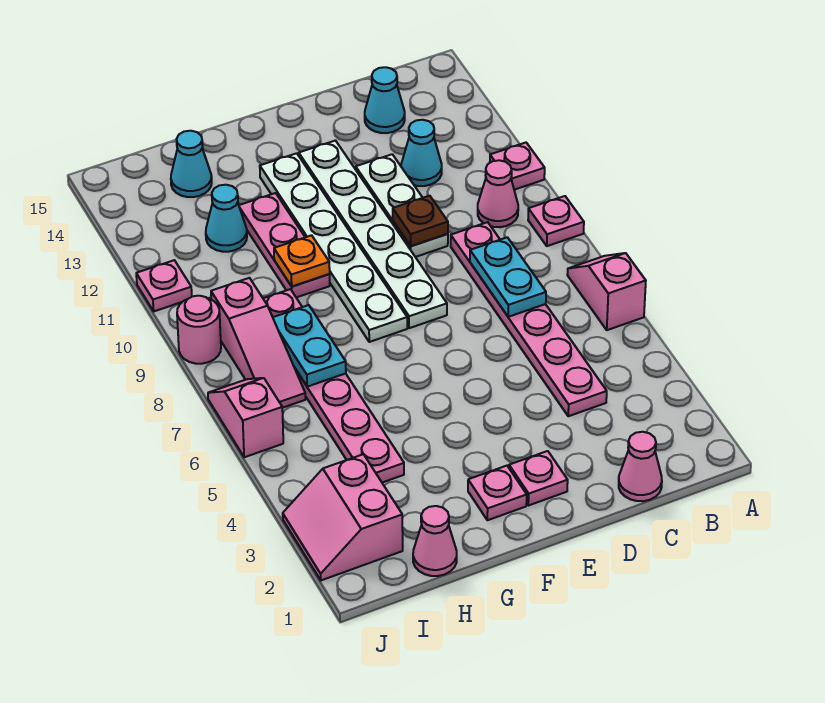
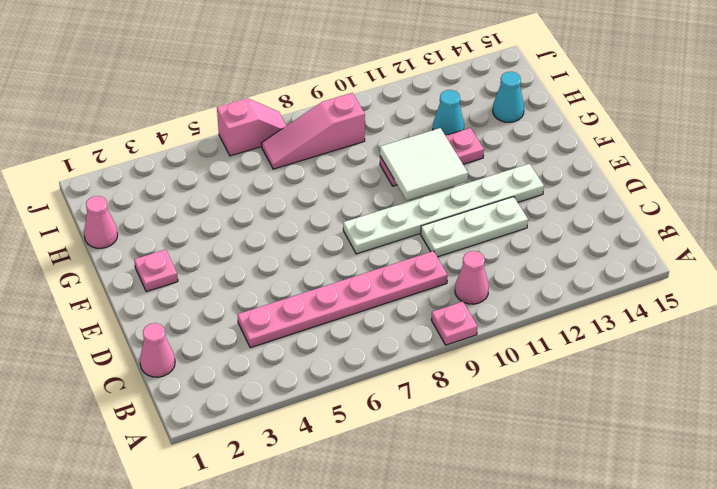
white 2x2 tile [380,128,468,201] -> orange 1x1 plate [274,235,330,287]
none -> pink 1x2 slope [567,253,646,330]
none -> pink 1x1 plate [490,143,545,190]
none -> cyan 1x1 cone [401,120,442,186]

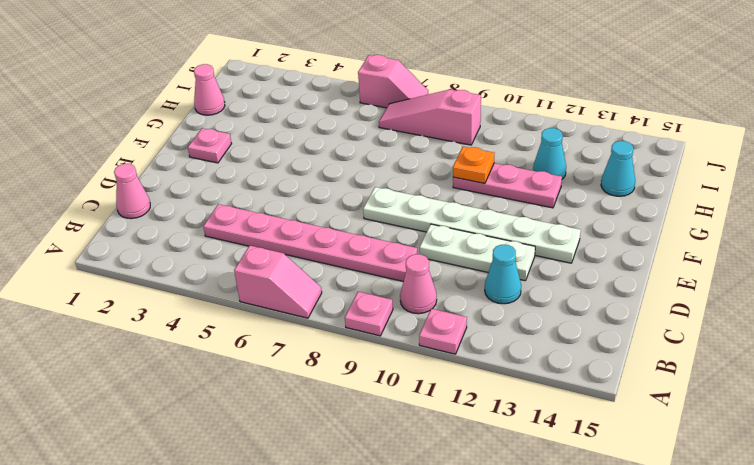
none -> cyan 1x1 cone [365,67,405,133]
none -> pink 1x1 plate [509,451,568,506]
none -> white 1x6 plate [260,153,407,342]

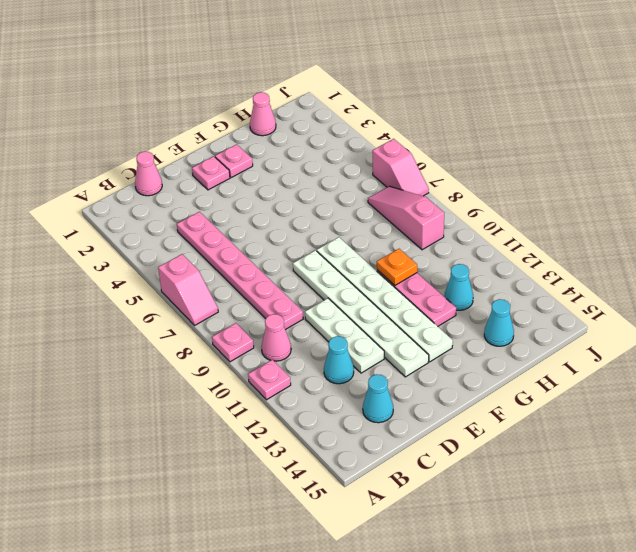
none -> pink 1x6 plate [263,289,404,483]
none -> pink 2x2 slope [283,454,403,580]
none -> pink 1x1 round brick [177,296,221,364]

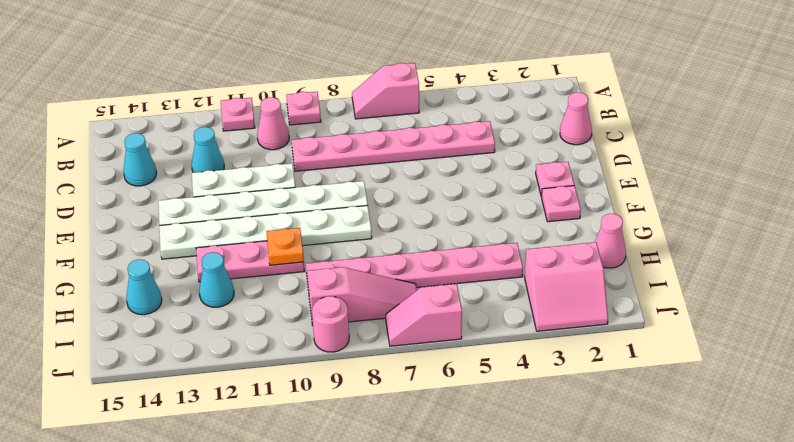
none -> pink 1x1 plate [136,260,192,311]
none -> cyan 1x2 plate [470,237,546,317]
none -> brown 1x1 plate [393,196,448,246]

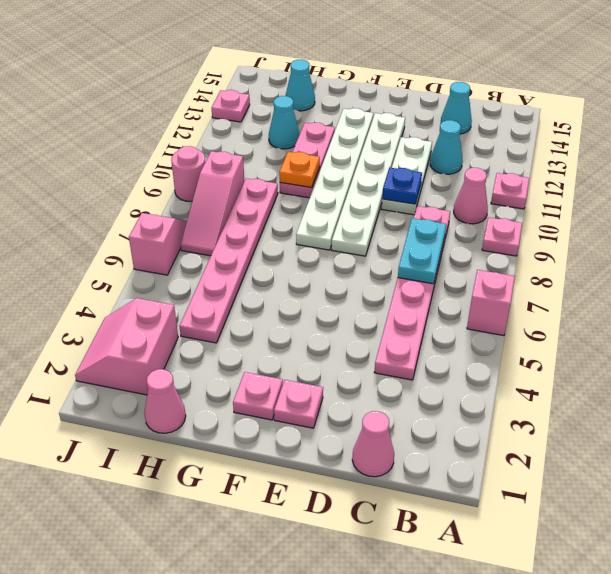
blue 1x1 plate [382,168,422,204] -> brown 1x1 plate [393,196,448,246]
pink 1x1 plate [212,90,250,122] -> pink 1x1 plate moved to [136,260,192,311]
none -> cyan 1x2 plate [273,305,346,387]

